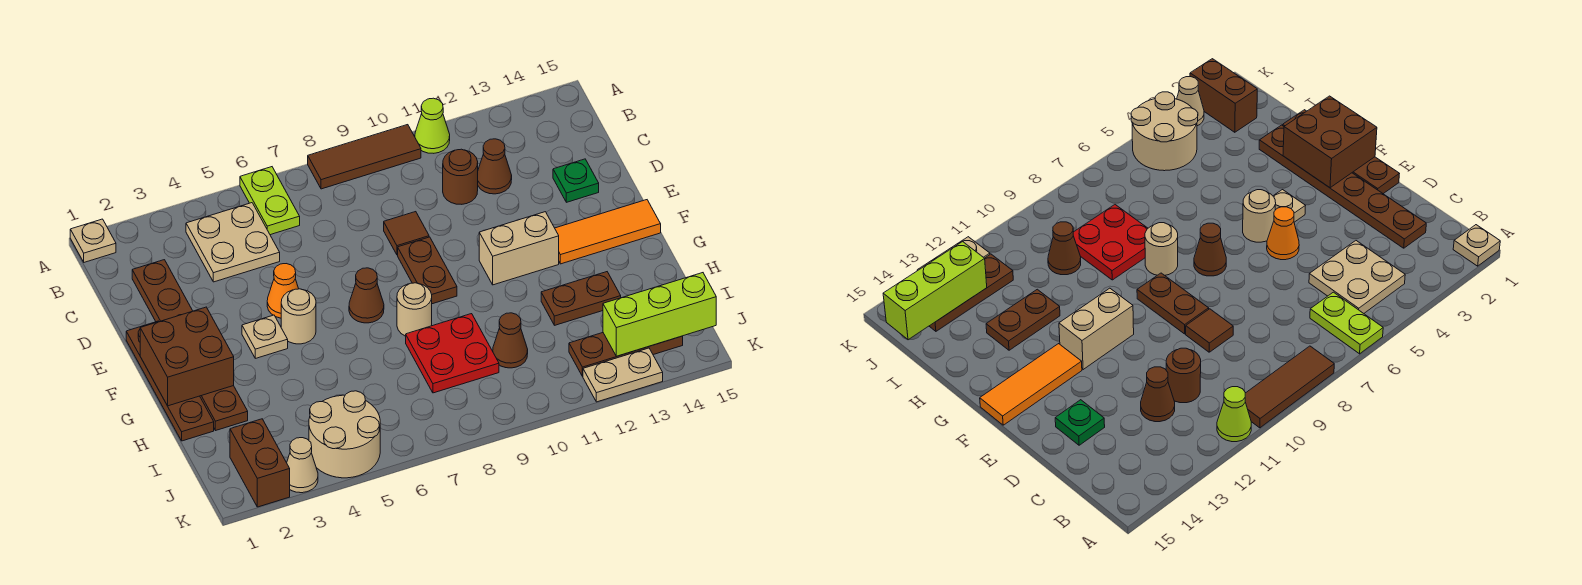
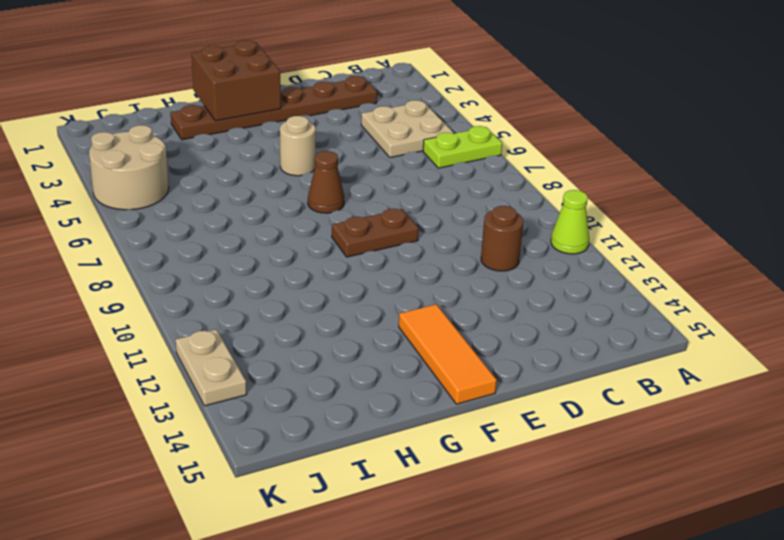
none -> tan 1x1 plate [70,219,116,262]
none -> brown 1x3 tile [308,125,421,189]
none -> brown 1x1 cone [478,139,512,194]

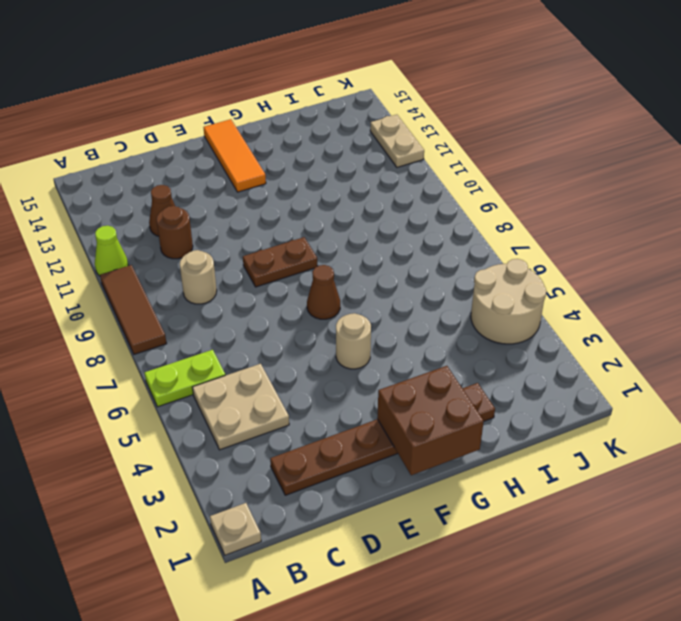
tan 1x1 round brick [180,250,217,304] -> tan 1x1 round brick moved to [397,283,432,336]
none -> brown 1x1 tile [384,212,429,255]
none -> green 1x1 plate [553,159,599,202]
none -> brown 1x4 plate [126,321,214,441]

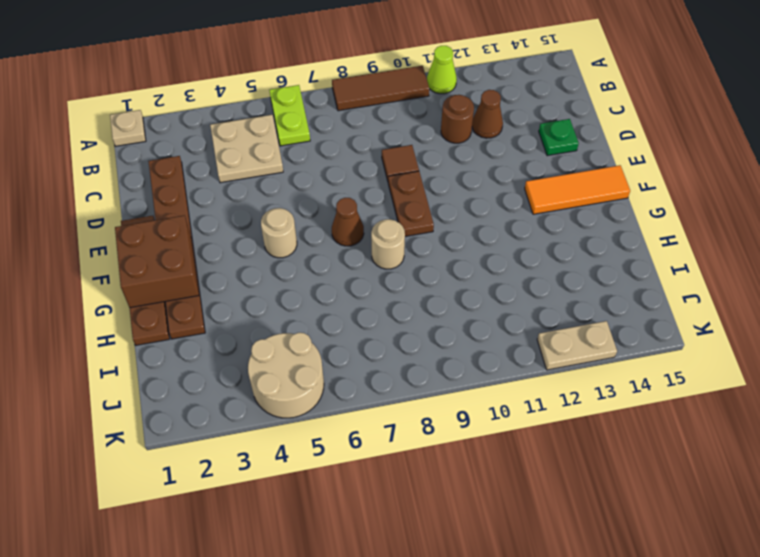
none -> orange 1x1 cone [267,264,299,318]
none -> tan 1x1 plate [242,315,288,358]
none -> tan 1x2 brick [479,212,559,285]

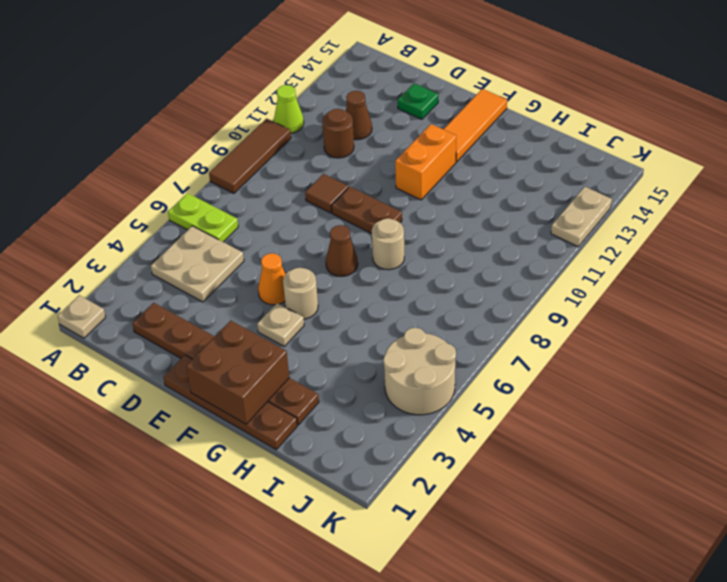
orange 1x2 brick [395,124,456,200] -> tan 1x2 brick [479,212,559,285]
none -> red 2x2 plate [406,314,499,393]
none -> brown 1x2 plate [541,272,621,325]
none -> brown 1x1 cone [493,313,528,368]

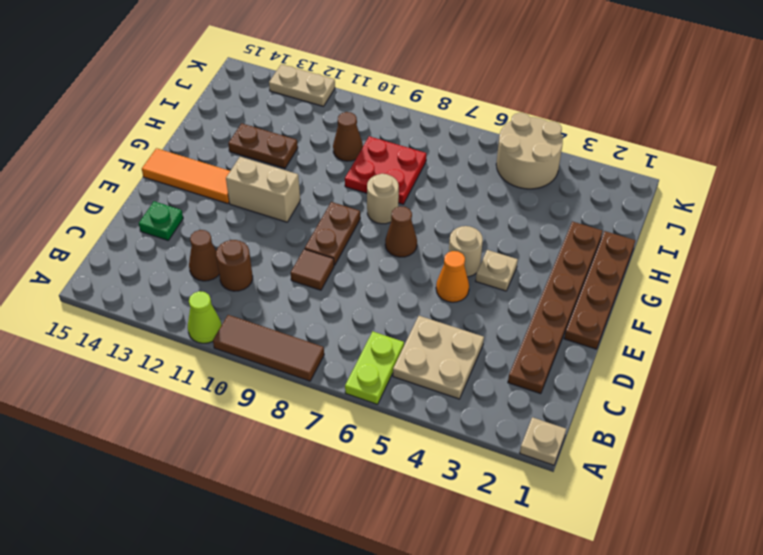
none -> brown 1x2 brick [230,419,290,507]
none -> brown 1x3 plate [569,333,683,376]
none -> tan 1x1 cone [287,438,318,493]

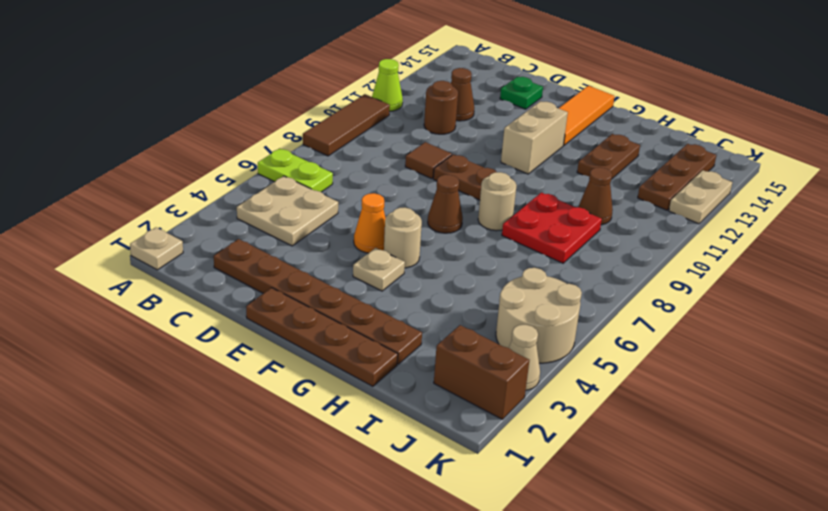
none -> brown 2x2 brick [140,307,234,406]
none -> lime 1x3 brick [603,273,716,356]

